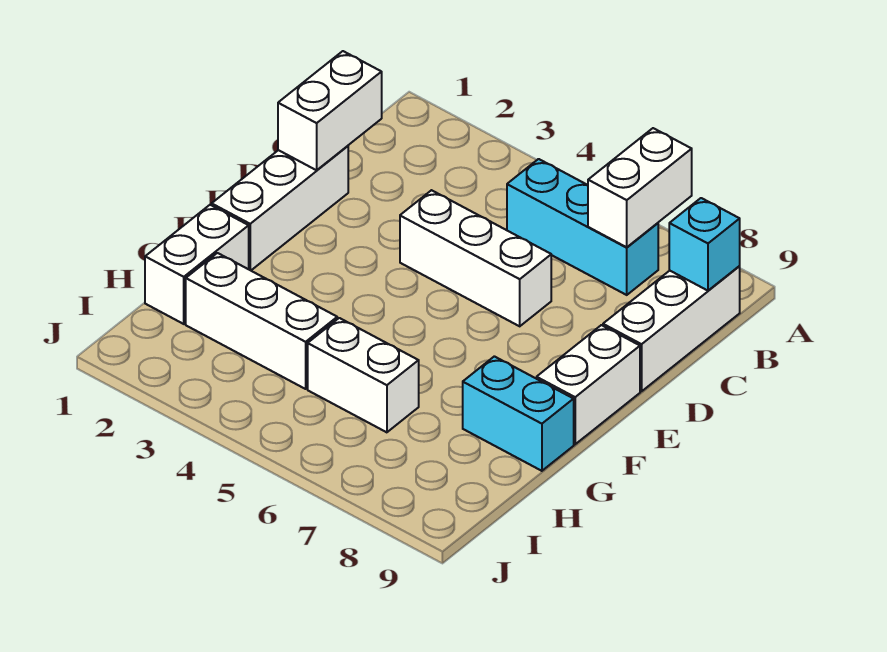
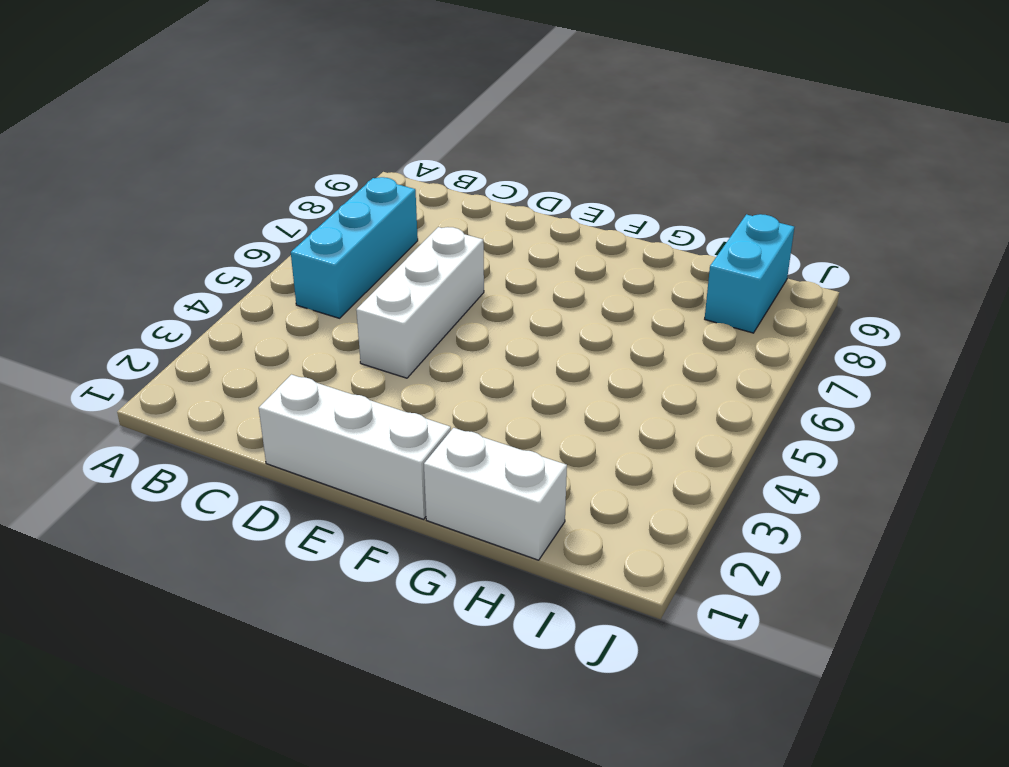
cyan 1x2 brick [705,214,794,333] -> cyan 1x2 brick moved to [463,356,574,471]
none -> white 1x3 brick [603,266,740,391]
none -> white 1x2 brick [537,325,640,444]
none -> white 1x3 brick [186,253,337,389]

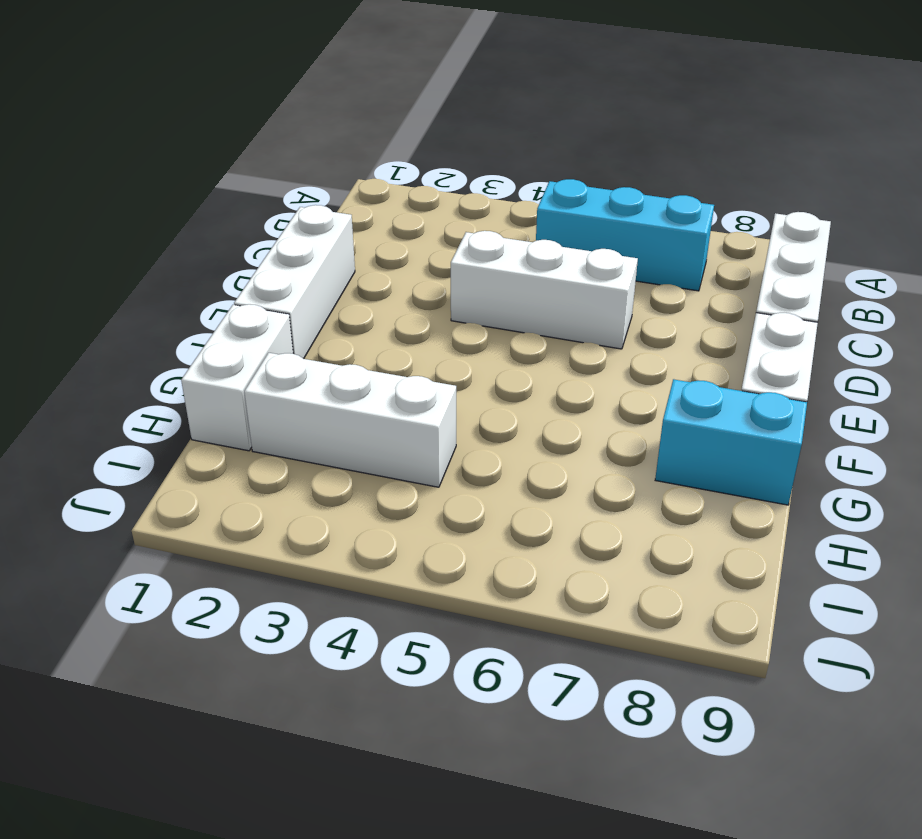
none -> white 1x2 brick [308,318,419,432]
none -> white 1x2 brick [588,128,692,247]
none -> cyan 1x1 brick [669,198,740,291]

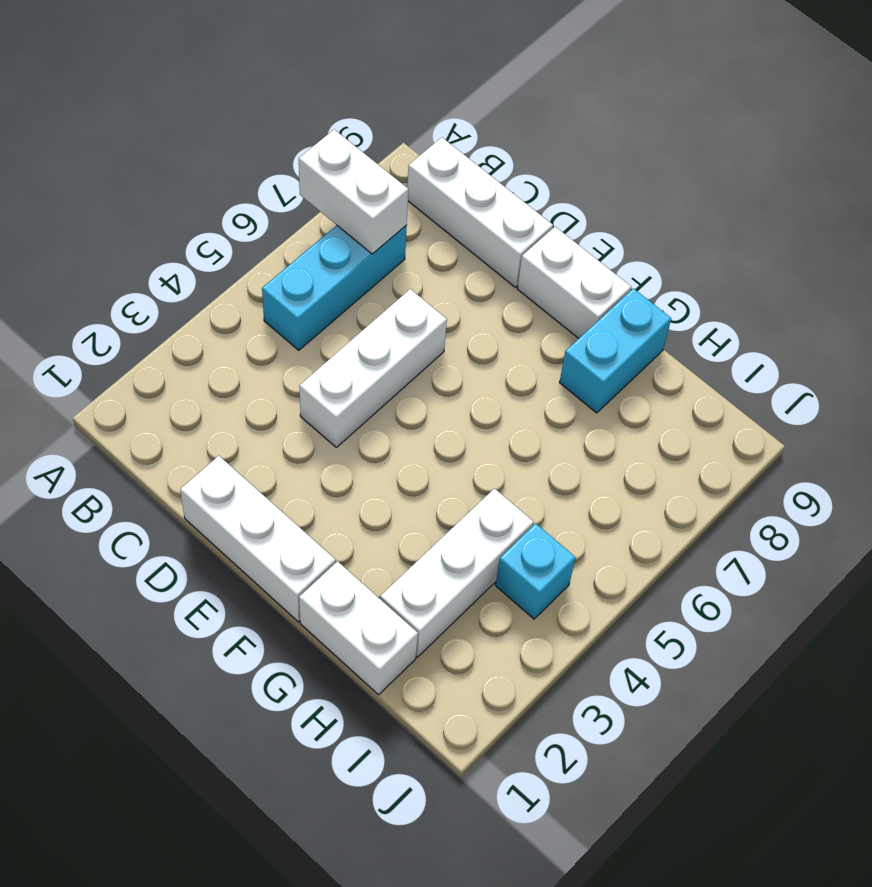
cyan 1x1 brick [495,524,575,619] -> cyan 1x1 brick moved to [669,198,740,291]
none -> white 1x2 brick [308,318,419,432]
none -> white 1x2 brick [278,51,382,170]

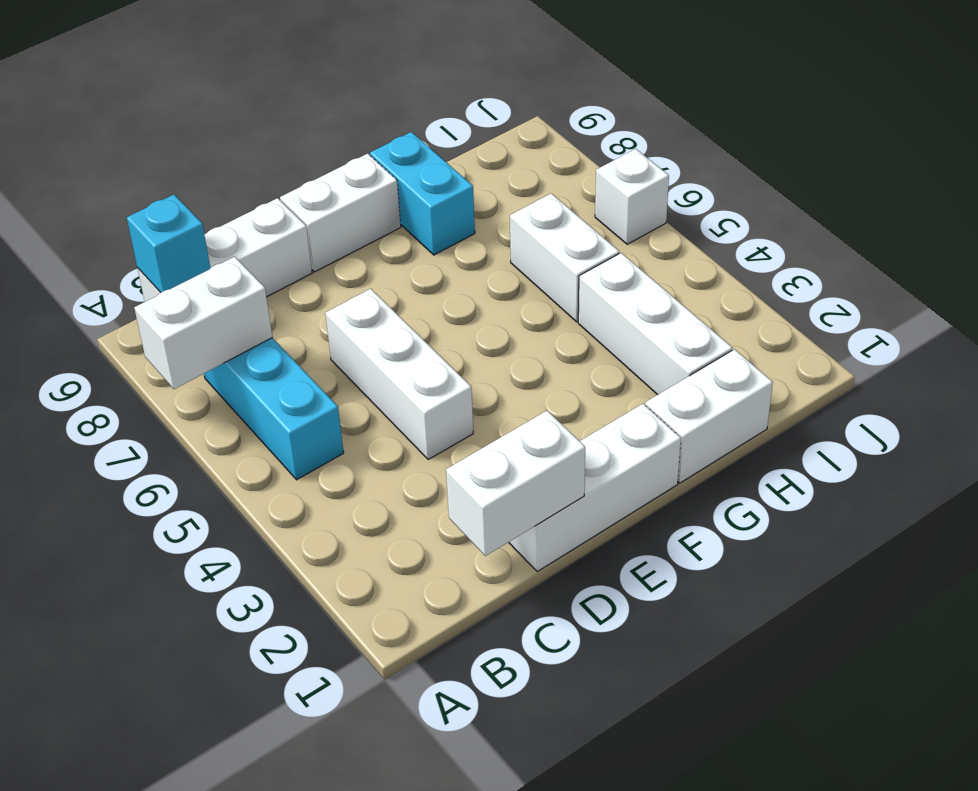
white 1x1 brick [595,149,669,244] -> none

